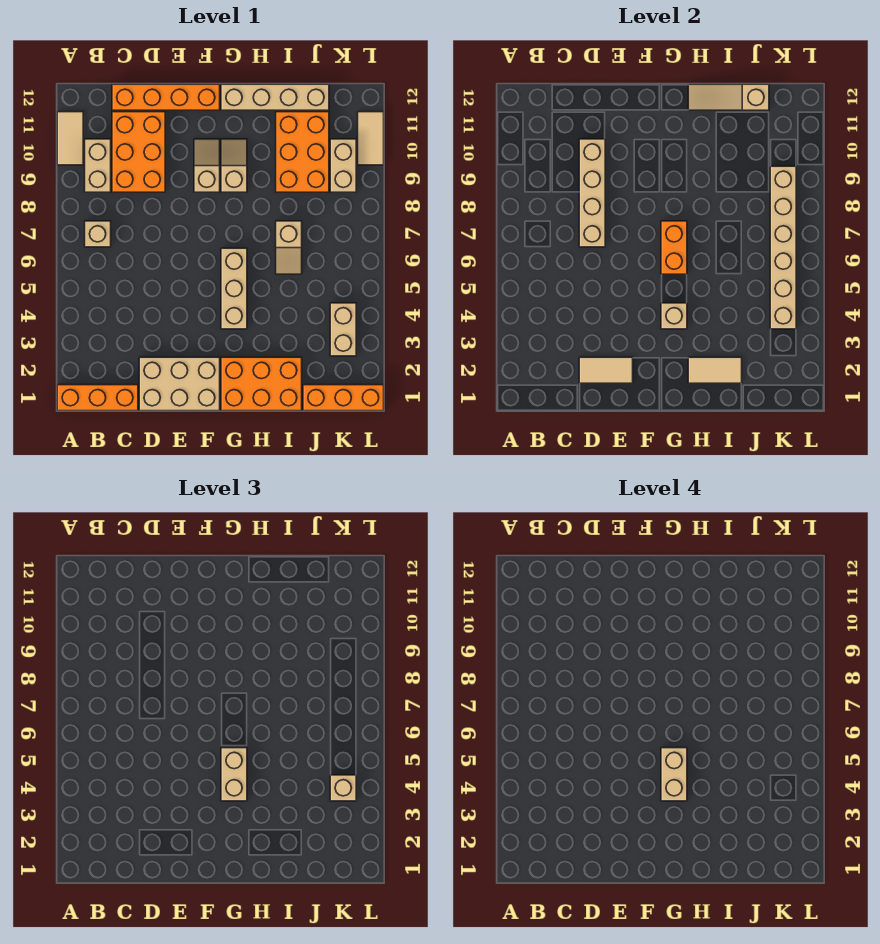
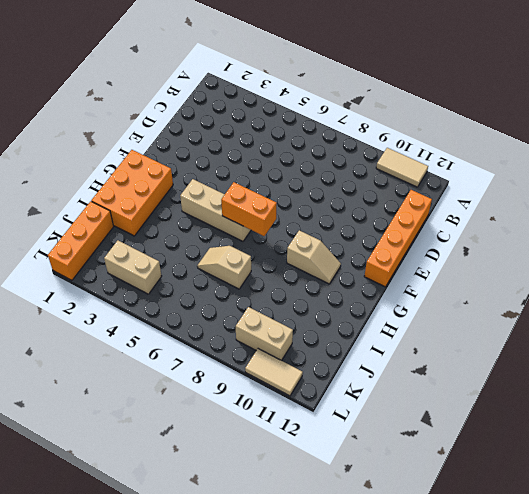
none -> orange 1x3 brick [57,385,138,411]
none -> tan 1x1 brick [85,221,111,247]
none -> tan 1x2 brick [85,139,111,192]

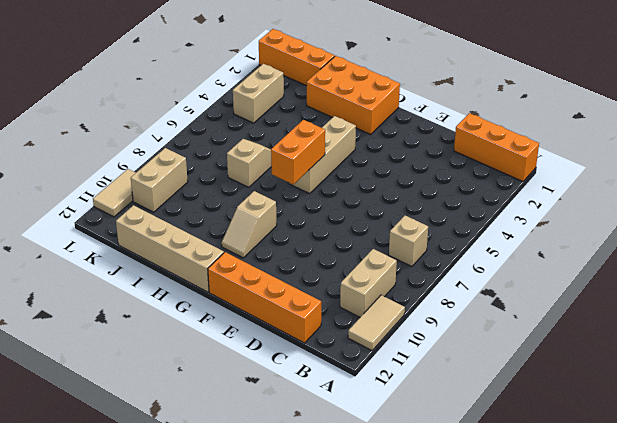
none -> orange 2x3 brick [112,112,165,192]
none -> tan 2x3 brick [139,357,220,411]
none -> tan 1x2 slope [194,139,220,192]

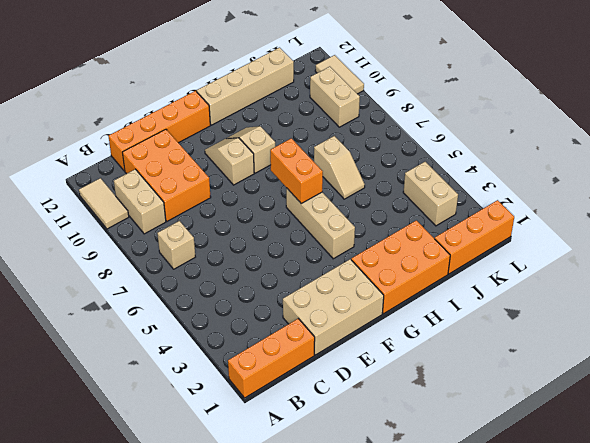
none -> orange 2x3 brick [276,112,329,192]
none -> tan 1x2 tile [579,357,633,383]
none -> tan 1x4 brick [579,139,605,247]

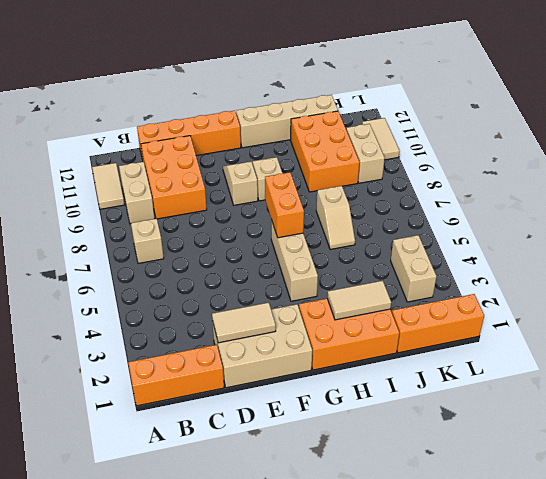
none -> tan 1x4 brick [579,139,605,247]
none -> tan 1x1 brick [661,303,687,329]
none -> tan 1x3 slope [688,84,769,110]

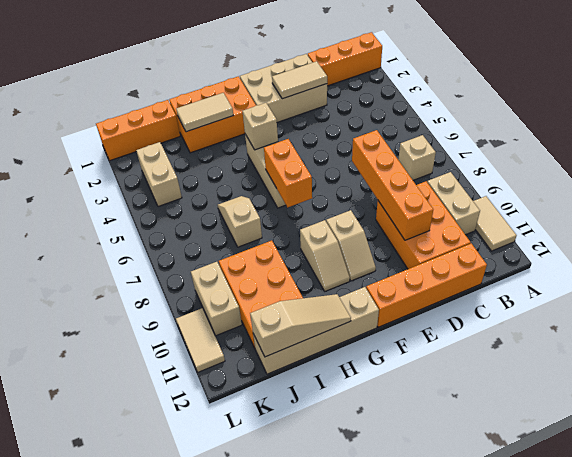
orange 1x4 brick [352,130,433,240] -> tan 1x4 brick [579,139,605,247]
none -> tan 1x6 brick [770,166,796,329]
none -> tan 1x2 brick [221,748,247,801]
none -> tan 1x1 brick [330,775,356,801]

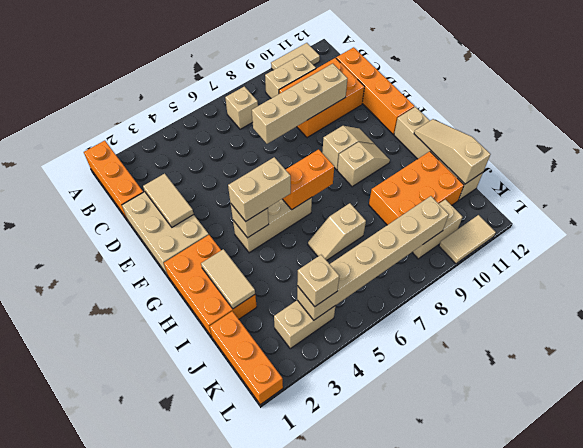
none -> tan 1x2 brick [661,748,687,801]

